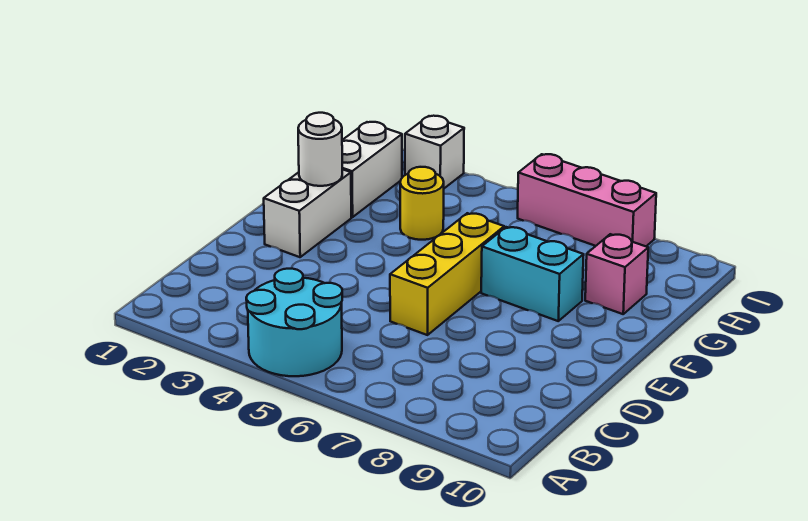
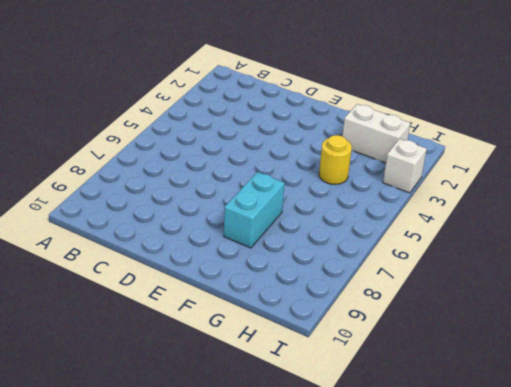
none -> cyan 2x2 round brick [246,269,342,376]
none -> yellow 1x3 brick [390,213,504,335]

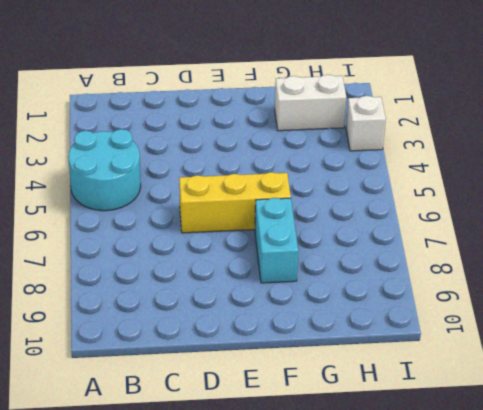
none -> white 1x2 brick [264,169,351,257]
none -> yellow 1x1 round brick [400,167,444,240]

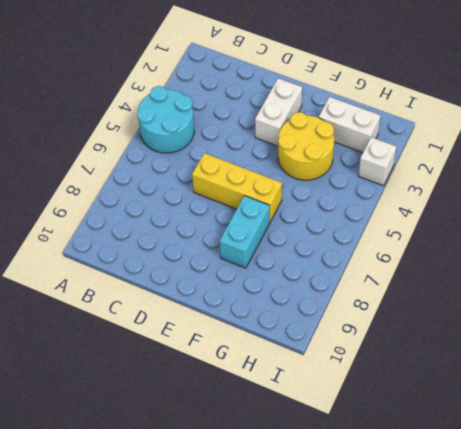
white 1x2 brick [255,78,302,146] -> white 1x2 brick turned to [264,169,351,257]
yellow 2x2 round brick [278,112,334,180] -> yellow 1x1 round brick [400,167,444,240]
none -> pink 1x1 brick [585,234,648,314]
none -> pink 1x3 brick [518,154,656,246]

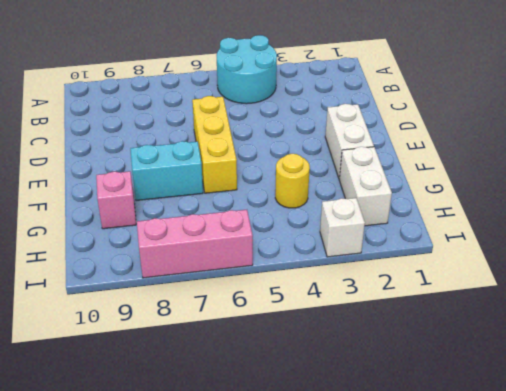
none -> white 1x1 round brick [298,113,342,186]

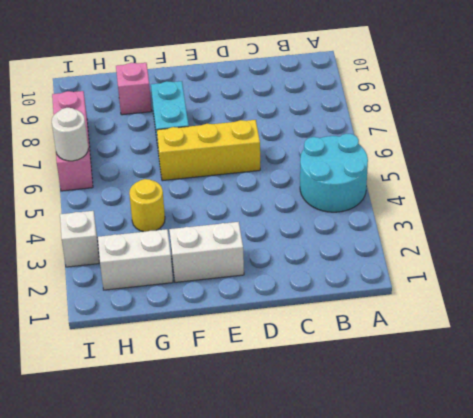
white 1x1 round brick [52,108,88,161] -> white 1x1 round brick moved to [298,113,342,186]

